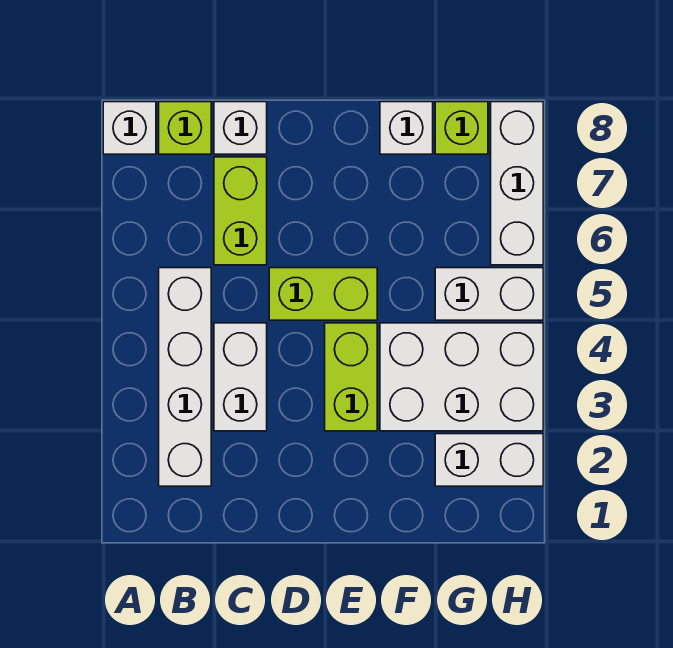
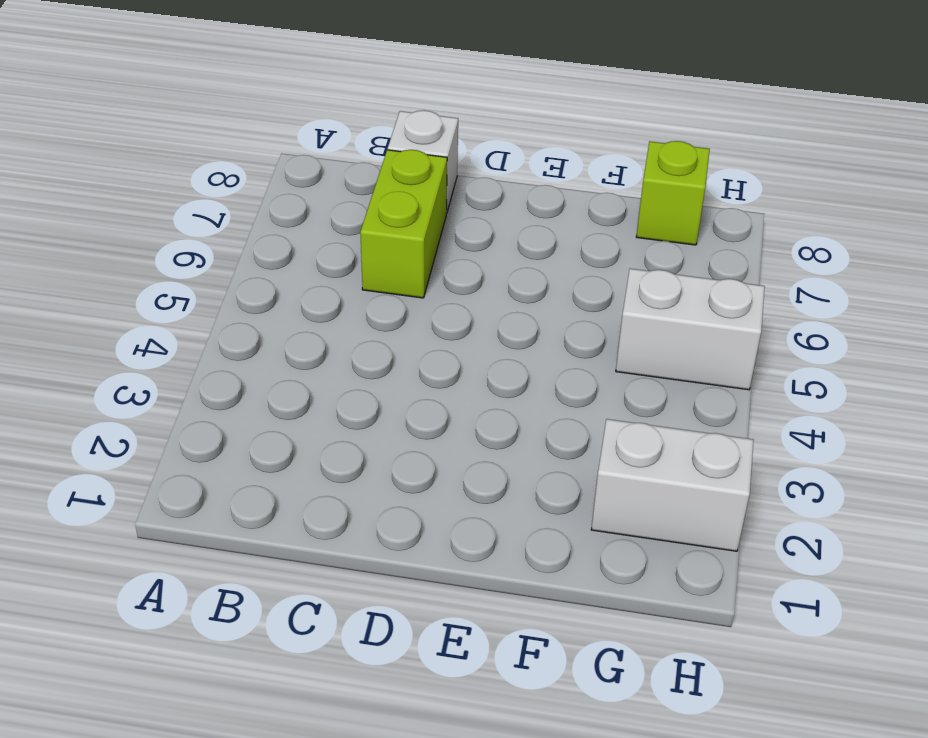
none -> white 1x1 brick [103,102,156,154]
none -> white 1x4 brick [159,268,211,486]
none -> lime 1x1 brick [159,102,211,154]

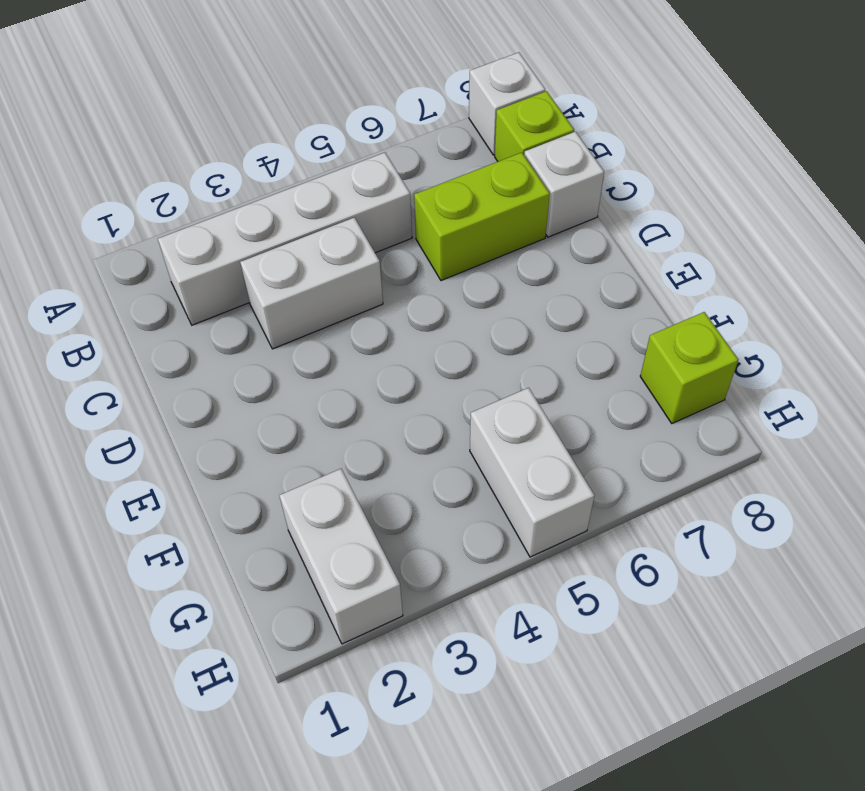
none -> lime 1x2 brick [269,268,377,320]
none -> lime 1x2 brick [325,323,377,431]
none -> white 2x3 brick [380,323,543,431]

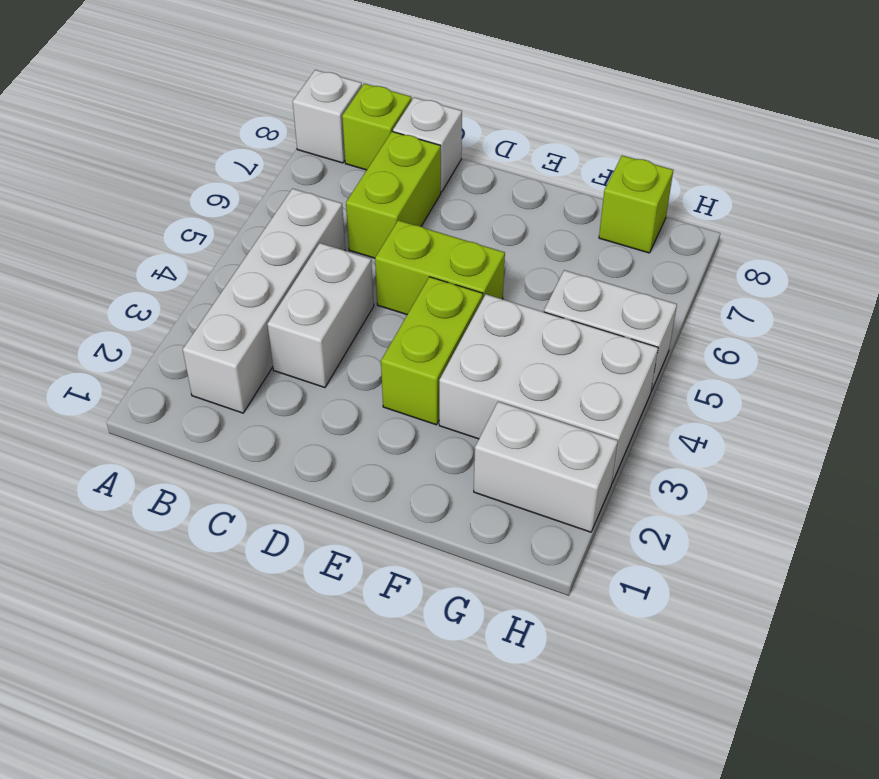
none -> white 1x1 brick [380,102,433,154]
none -> white 1x3 brick [491,102,543,265]

